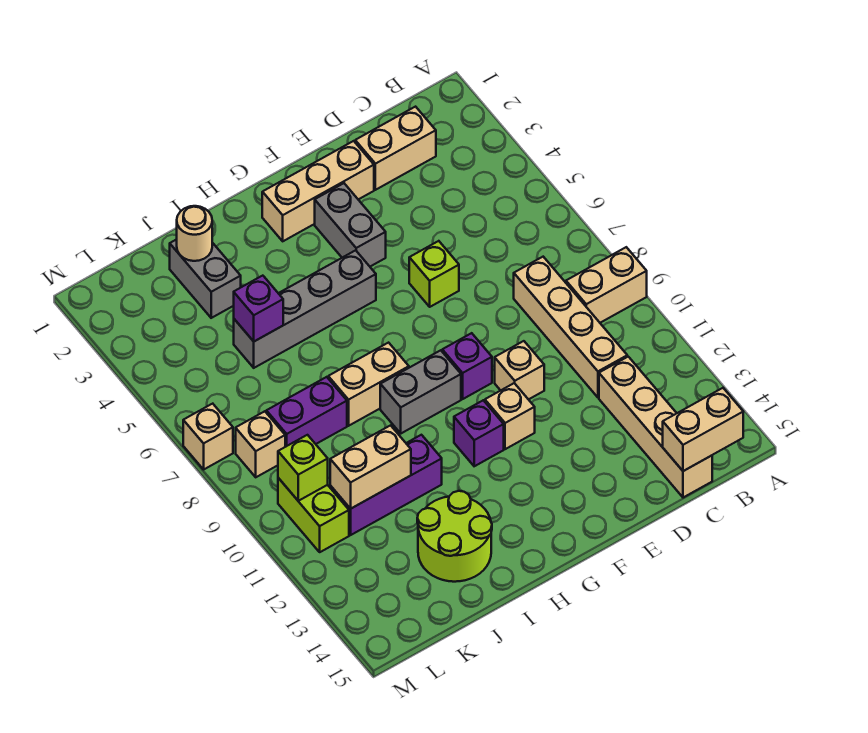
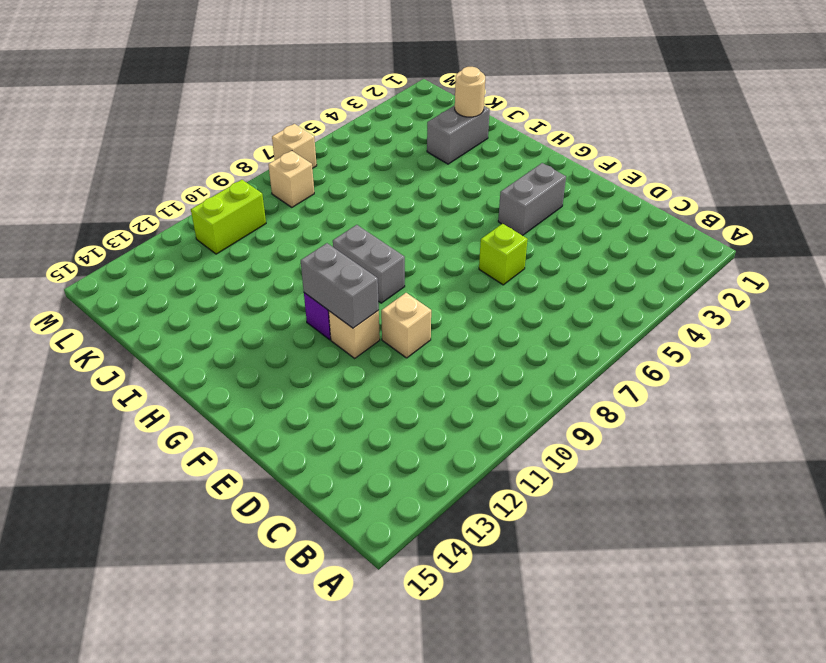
grey 1x2 brick [301,243,379,328] -> none
none -> tan 1x2 brick [566,247,647,323]
none -> tan 1x2 brick [355,107,436,190]
none -> tan 1x4 brick [514,257,627,397]

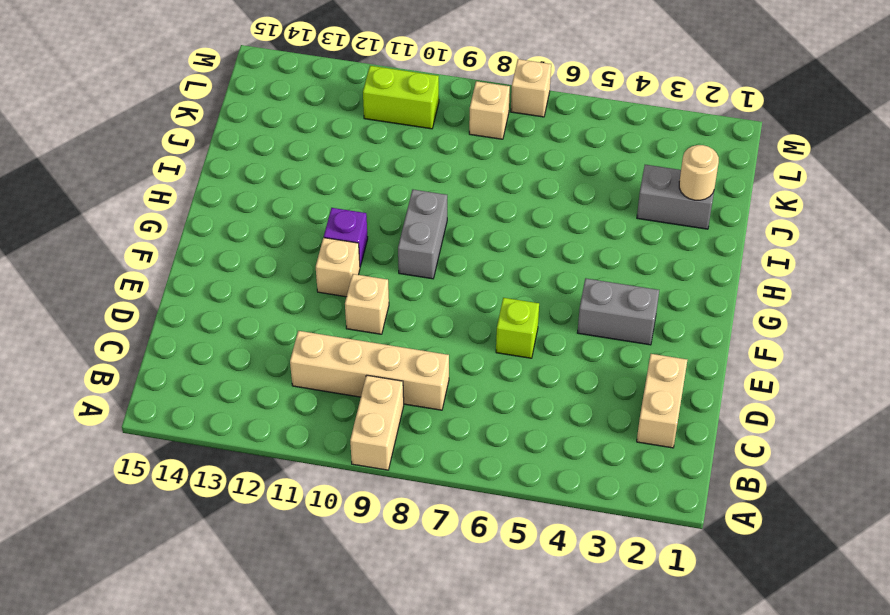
none -> tan 1x4 brick [599,357,712,498]
none -> tan 1x3 brick [262,141,374,241]
none -> purple 1x1 brick [442,333,492,399]

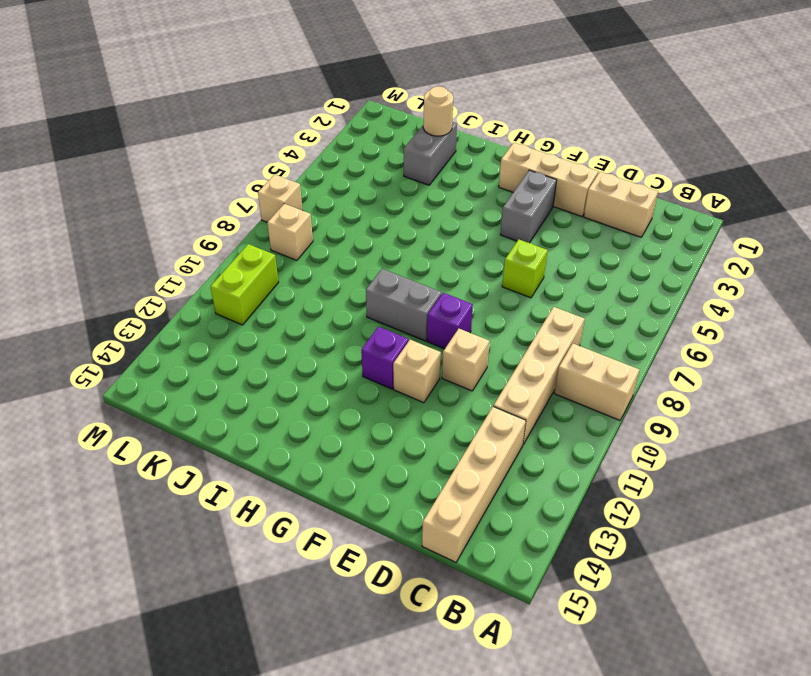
none -> grey 1x4 brick [234,250,376,368]
none -> tan 1x2 brick [328,343,409,426]
none -> purple 1x3 brick [330,435,442,535]

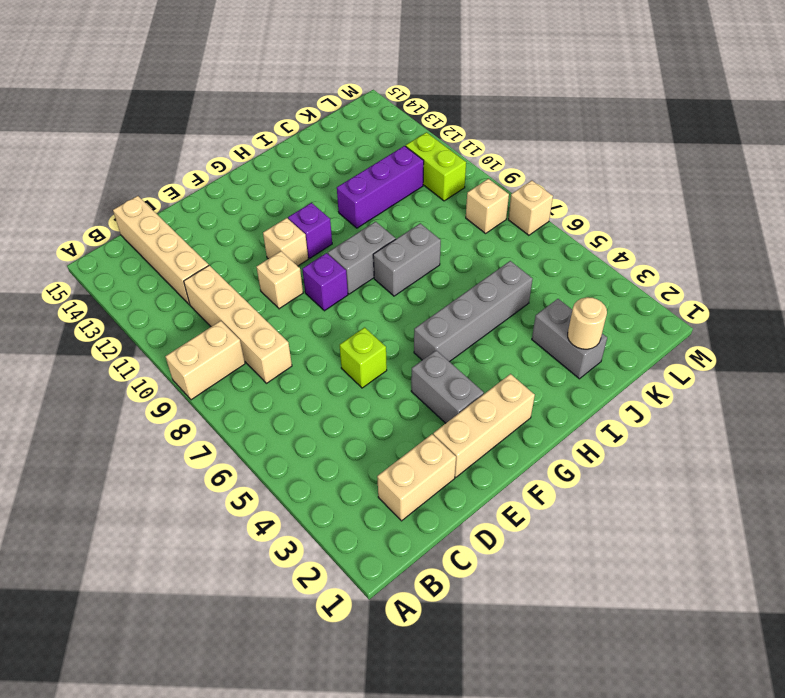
grey 1x2 brick [373,223,441,296] -> tan 1x2 brick [328,343,409,426]
none -> lime 2x2 round brick [417,491,492,582]
none -> purple 1x2 brick [266,377,347,447]
none -> tan 1x2 brick [663,388,743,471]

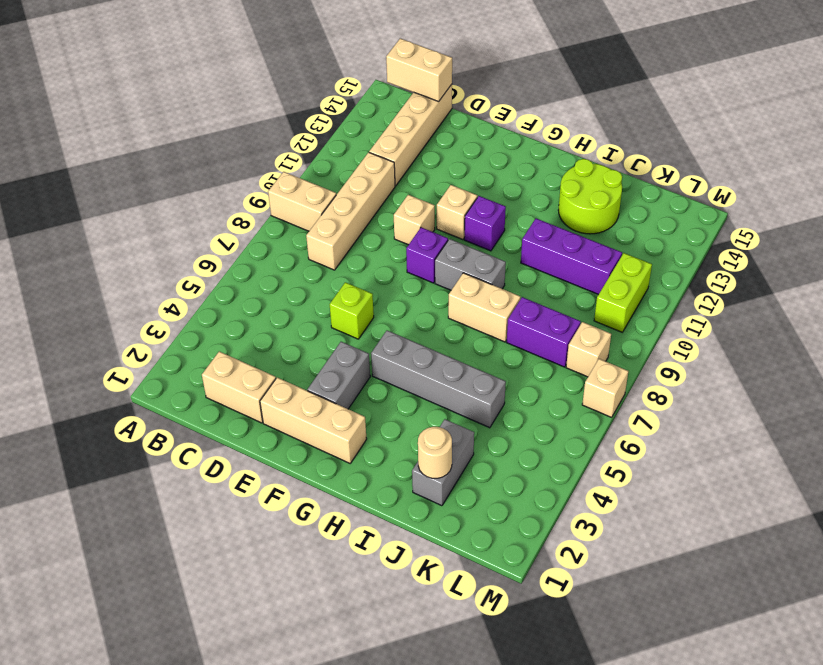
none -> purple 1x1 brick [234,276,283,341]
none -> tan 1x2 brick [330,425,411,509]
none -> lime 1x1 brick [278,435,328,501]

